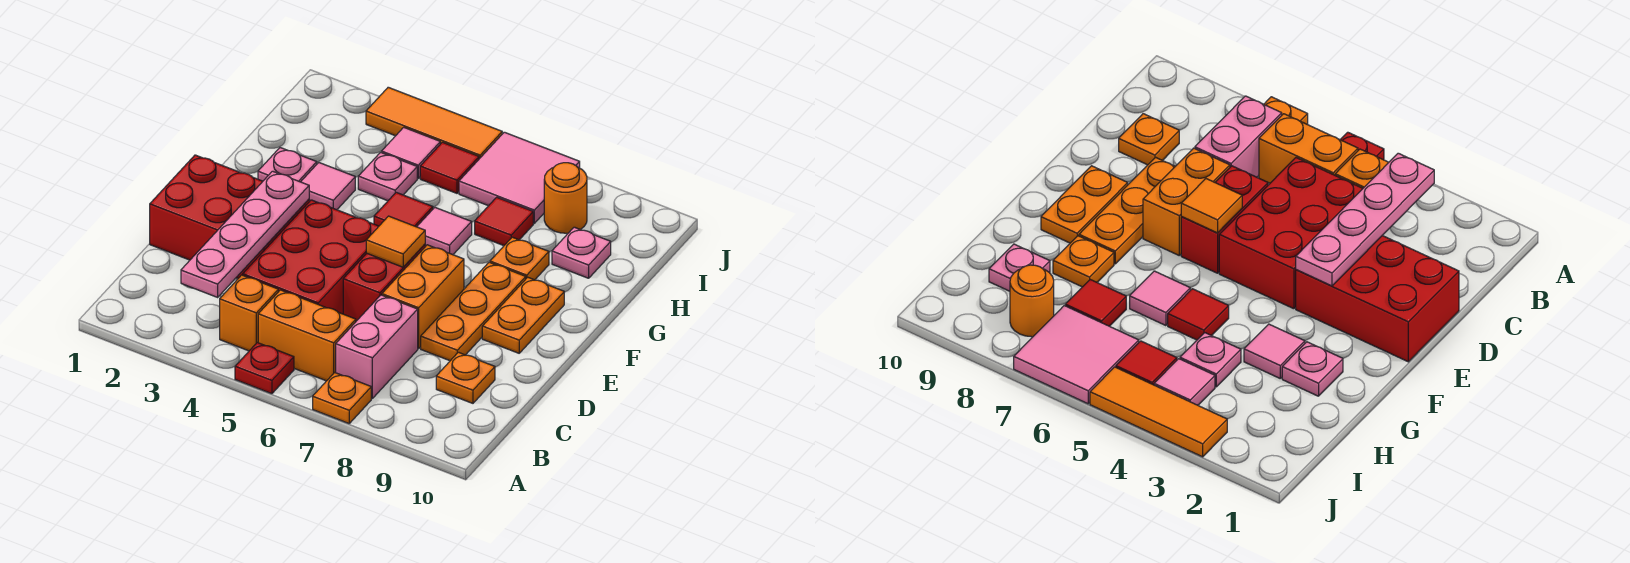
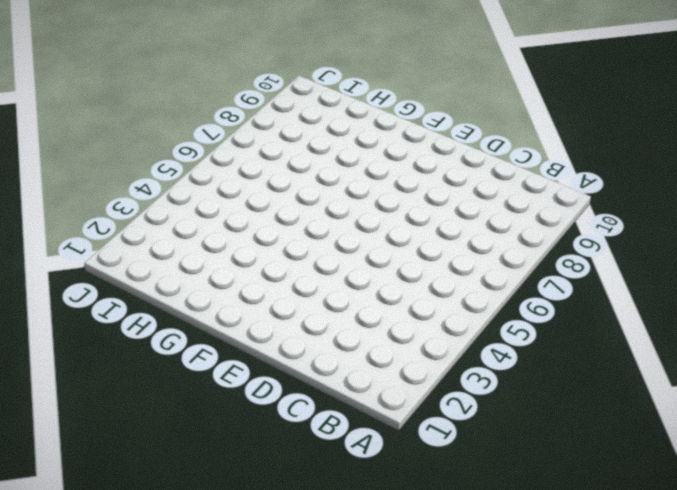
none -> red 1x1 plate [235,343,294,394]
none -> orange 1x1 plate [313,372,371,423]
none -> orange 1x1 brick [220,275,278,351]

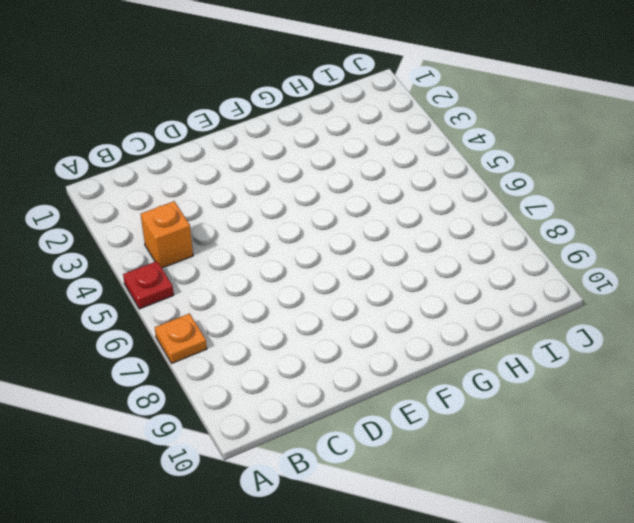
none -> orange 1x2 brick [258,290,356,381]
none -> pink 1x2 brick [336,295,418,398]
none -> red 2x3 brick [243,200,379,314]

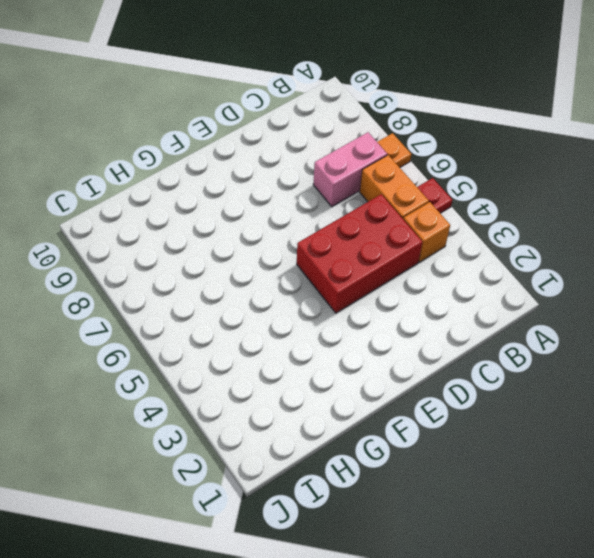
none -> orange 1x1 plate [436,352,495,403]
none -> red 2x3 brick [150,155,309,279]
none -> red 1x2 brick [343,244,425,321]

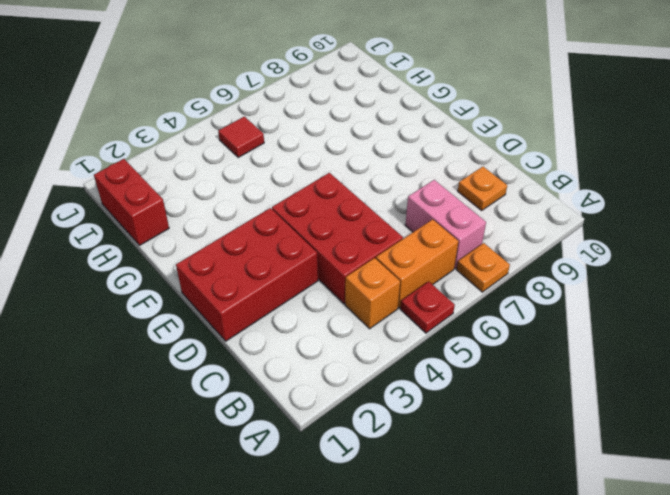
red 1x2 brick [94,159,169,245] -> red 1x2 brick moved to [343,244,425,321]
none -> orange 1x2 brick [382,245,464,348]
none -> orange 1x3 plate [421,262,526,361]
none -> orange 1x2 plate [482,277,564,353]

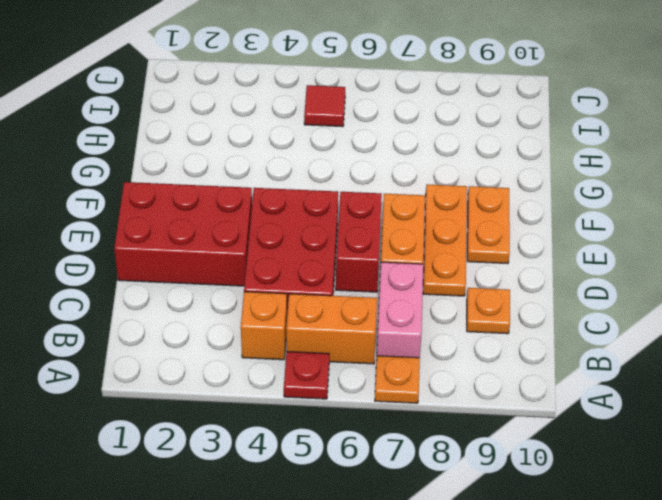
none -> pink 1x1 plate [258,148,317,182]
none -> pink 1x1 tile [301,162,355,210]
none -> red 1x1 tile [374,192,433,227]

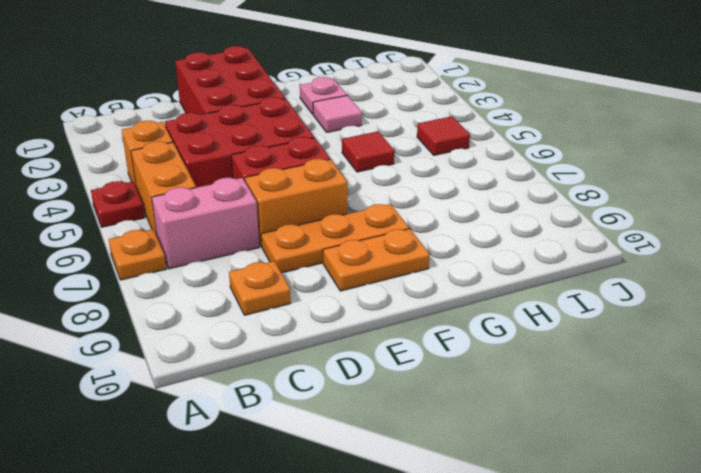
none -> pink 1x1 tile [417,207,472,255]
none -> orange 1x1 plate [490,237,549,280]
none -> pink 1x1 plate [358,152,417,201]

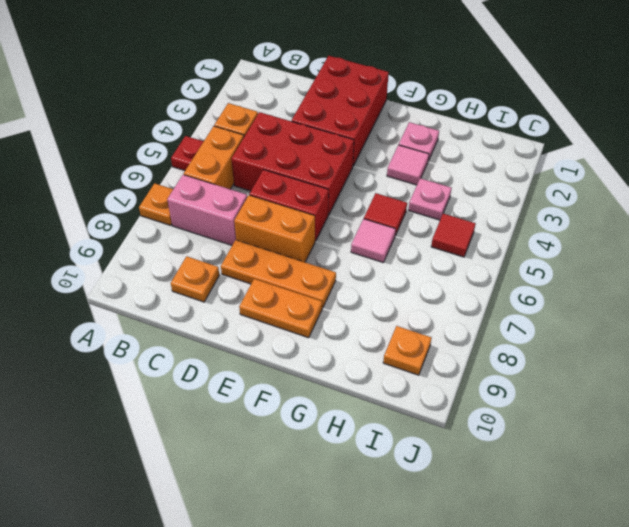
orange 1x1 plate [383,326,431,375] -> orange 1x1 plate moved to [490,237,549,280]
none -> red 1x1 tile [475,197,533,246]
none -> pink 1x1 plate [552,227,611,278]
none -> pink 1x1 tile [382,127,440,178]

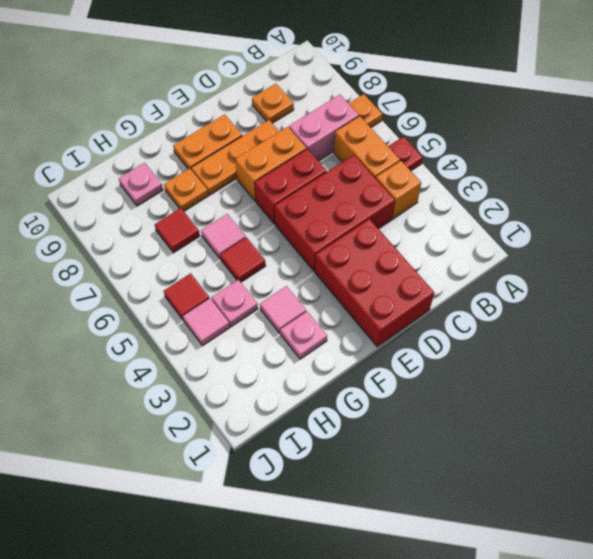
none -> pink 2x2 tile [459,132,580,223]
none -> orange 1x1 round brick [544,163,587,233]
none -> orange 1x3 tile [366,87,502,159]

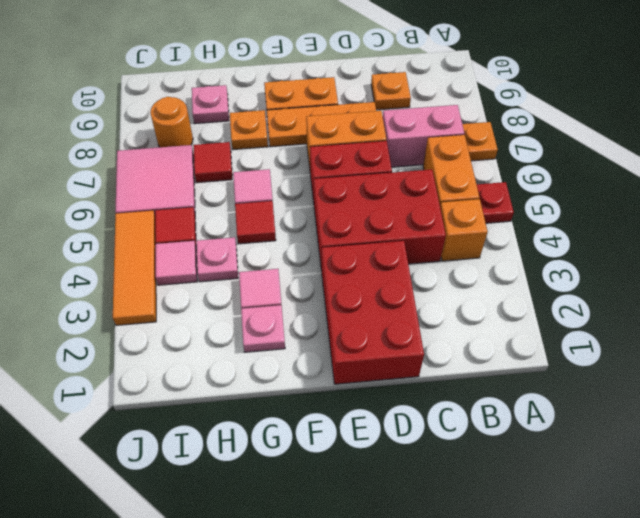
none -> pink 1x4 plate [181,171,309,297]
none -> orange 1x1 tile [366,216,425,267]

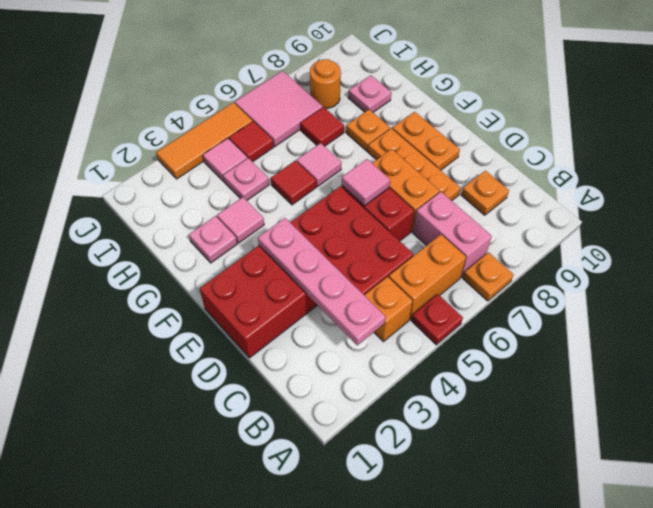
pink 1x1 tile [342,159,390,206] -> orange 1x1 tile [366,216,425,267]

